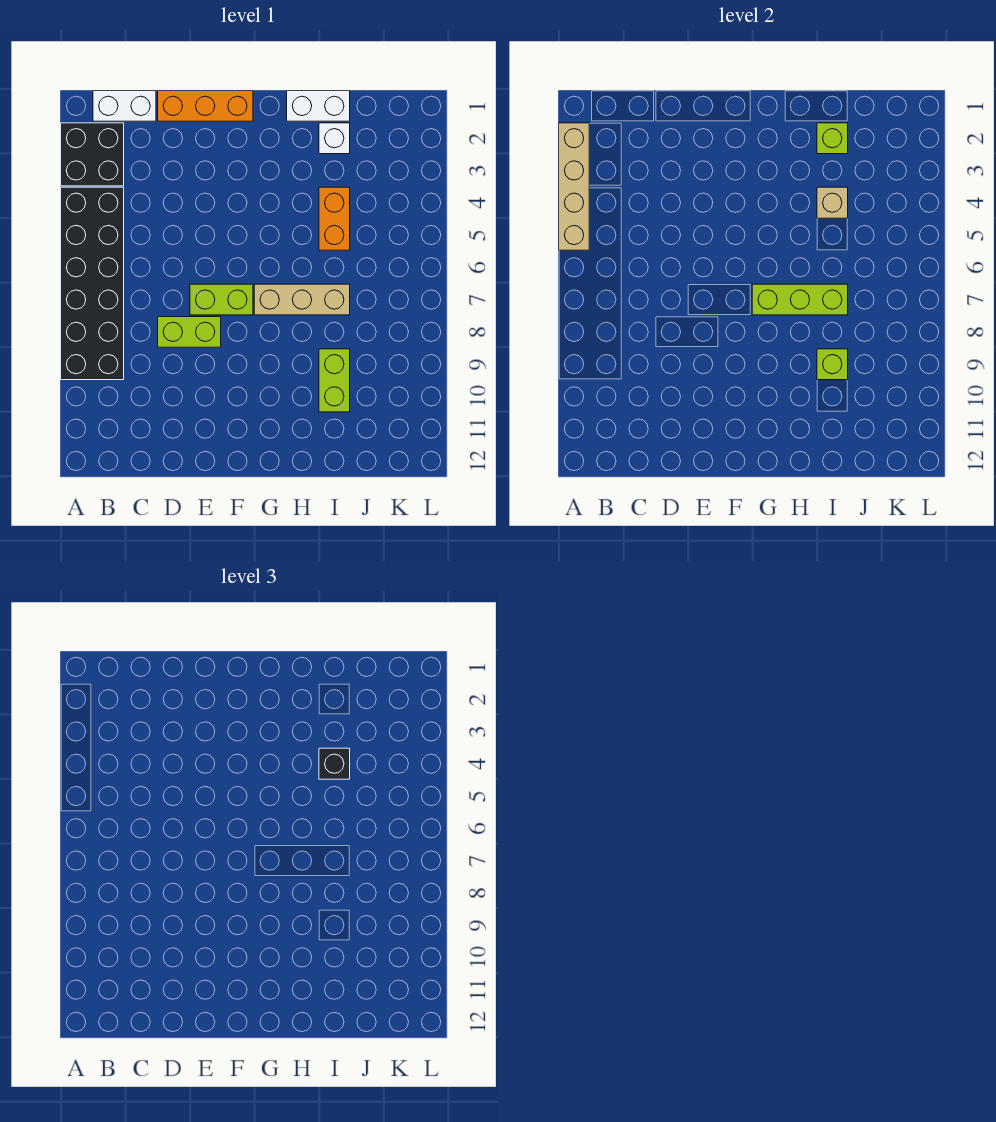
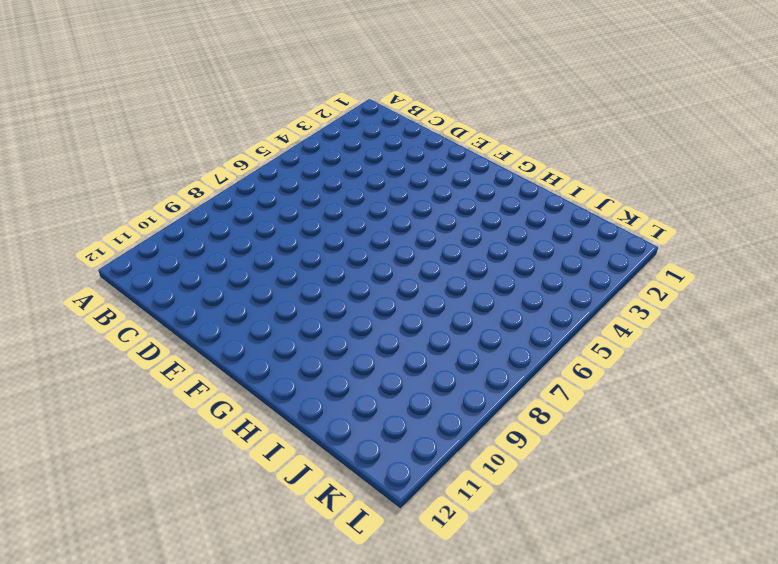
none -> black 2x2 brick [61,123,124,186]
none -> black 2x6 brick [61,187,124,380]
none -> white 1x2 brick [93,91,156,121]

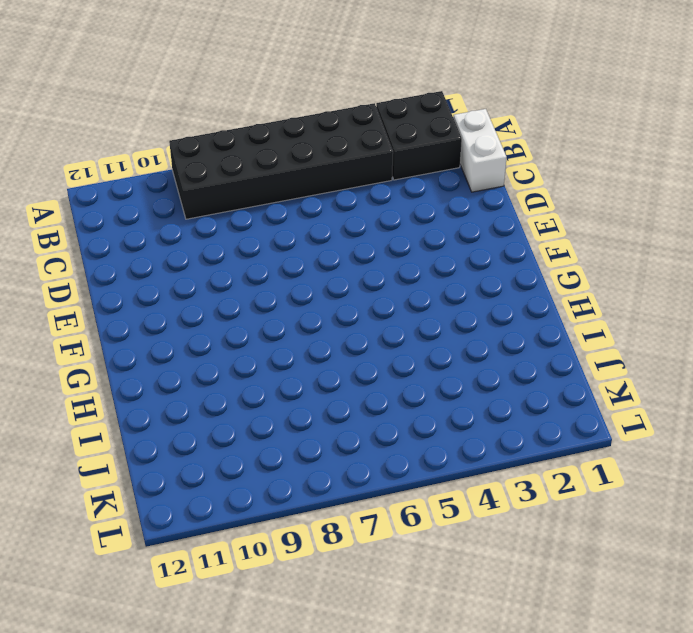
none -> orange 1x3 brick [158,91,253,121]
none -> lime 1x2 brick [158,317,221,347]
none -> lime 1x2 brick [190,284,253,315]

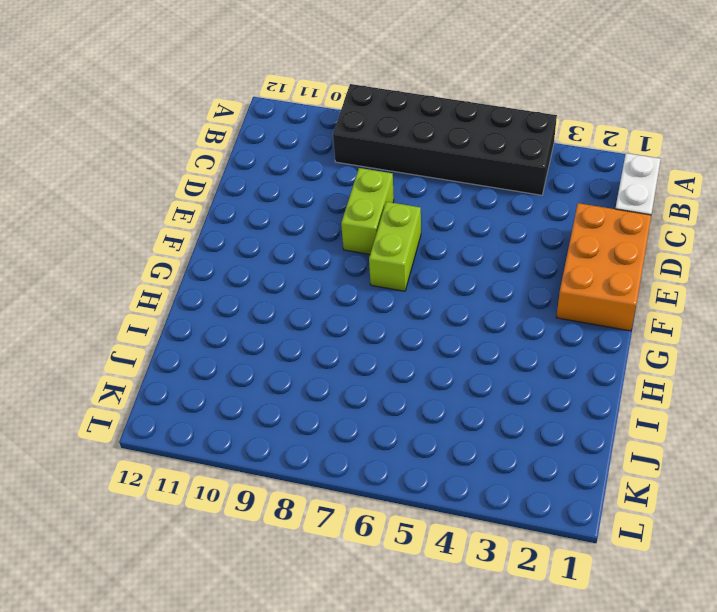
orange 2x3 brick [556,203,651,331] -> orange 1x3 brick [158,91,253,121]
none -> black 2x2 brick [61,123,124,186]
none -> tan 1x3 brick [254,284,350,315]
none -> white 1x2 brick [287,91,350,121]

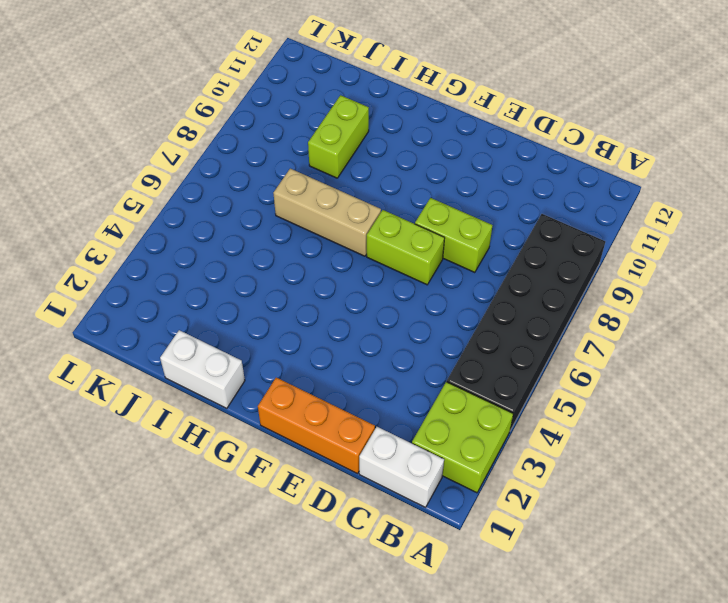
lime 2x2 brick [412,382,513,493] -> black 2x2 brick [61,123,124,186]
none -> white 1x1 brick [319,123,350,154]
none -> orange 1x2 brick [319,187,350,250]
none -> tan 1x4 brick [559,123,589,250]

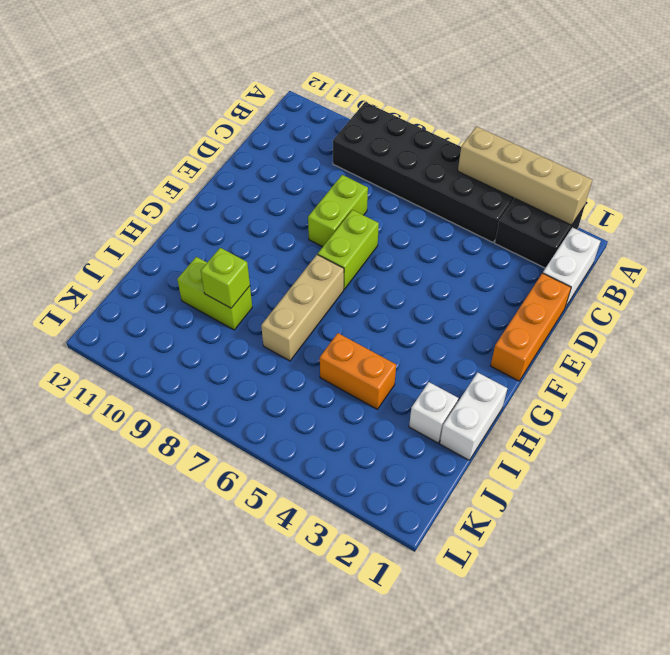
none -> lime 1x3 brick [752,284,848,315]
none -> lime 1x1 brick [817,123,848,154]
none -> tan 1x1 brick [817,187,848,218]

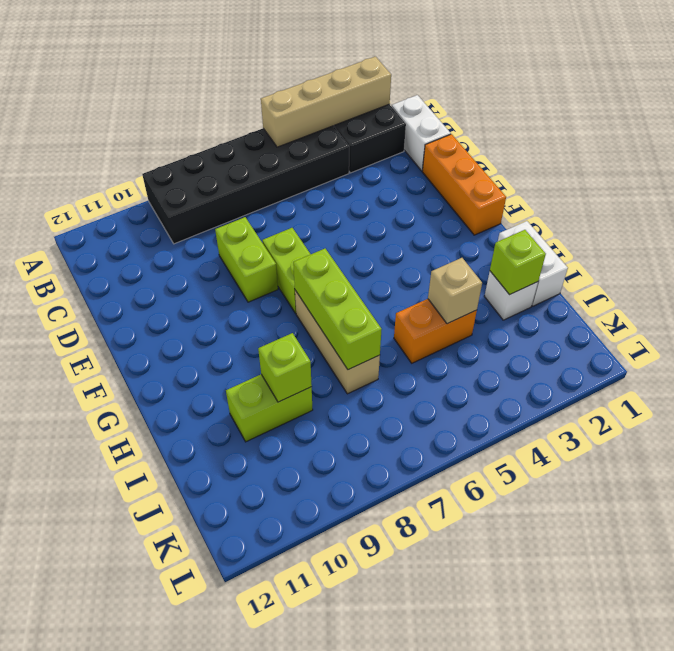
none -> black 1x1 brick [319,748,350,779]

